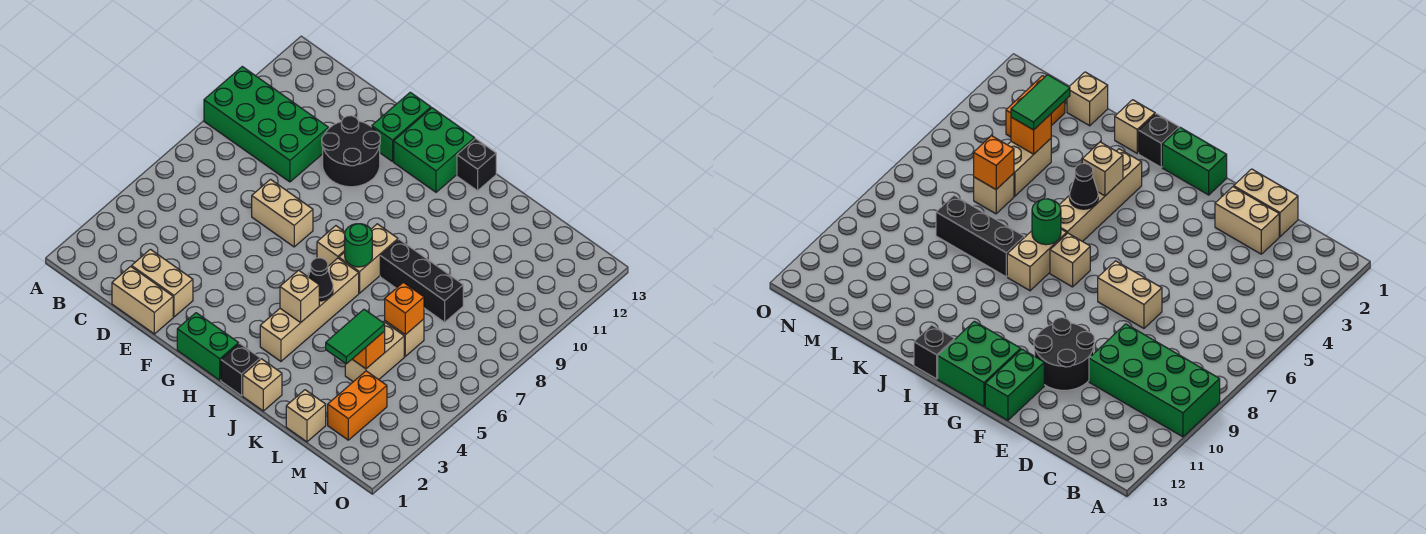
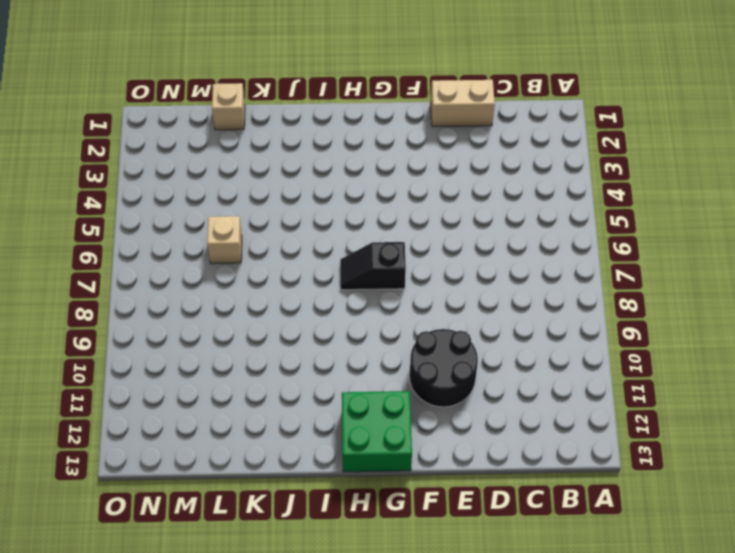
black 1x2 slope [340,242,406,290] -> tan 1x1 brick [317,226,345,266]
none -> green 2x4 brick [204,67,328,182]
none -> tan 1x2 brick [132,249,193,317]
none -> tan 1x2 brick [252,179,313,247]

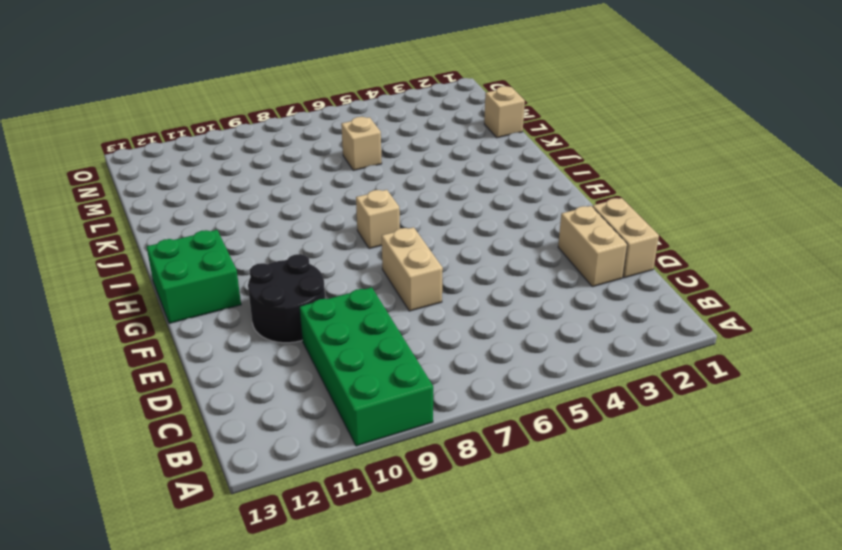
none -> green 1x2 brick [372,92,431,162]
none -> green 1x2 brick [177,313,239,380]
none -> black 1x1 brick [221,343,260,396]

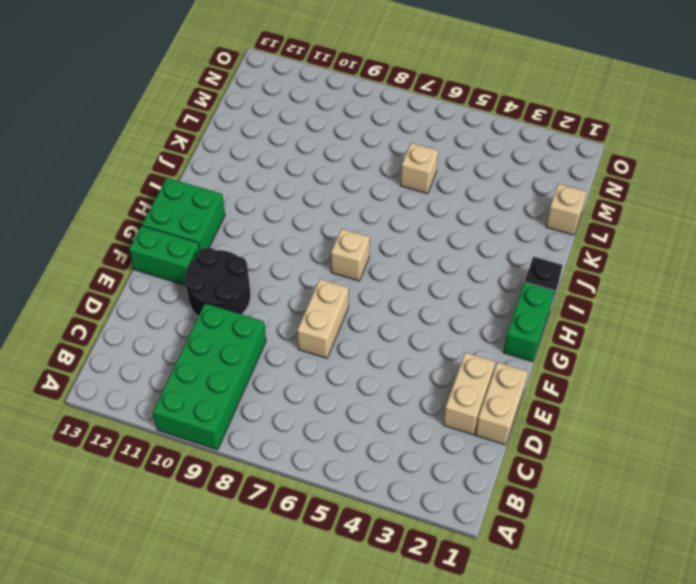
none -> tan 1x4 brick [260,258,359,361]
none -> tan 1x2 brick [339,224,398,293]
none -> black 1x1 brick [457,139,496,191]

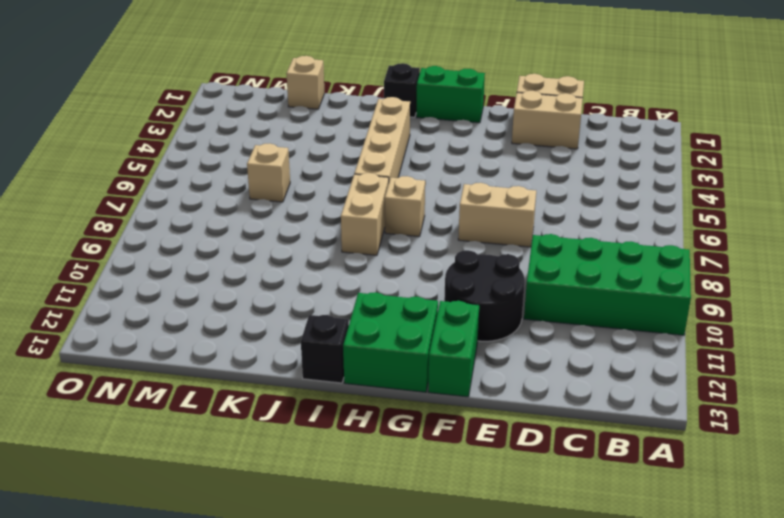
none -> tan 1x1 brick [243,359,282,411]
none -> black 1x3 brick [380,239,463,322]
none -> tan 1x2 brick [345,321,404,382]

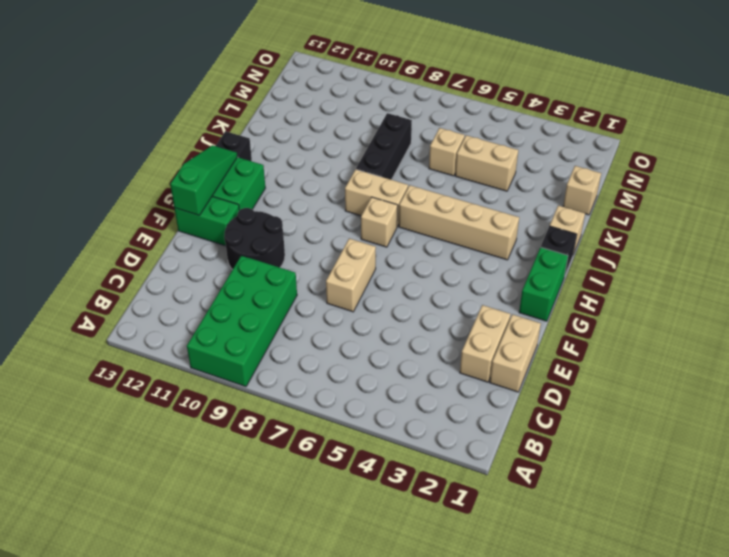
green 1x3 slope [170,145,237,215] -> none
none -> orange 1x2 brick [328,371,387,440]
none -> tan 1x1 brick [280,270,319,323]
none -> black 1x1 cone [308,258,333,301]

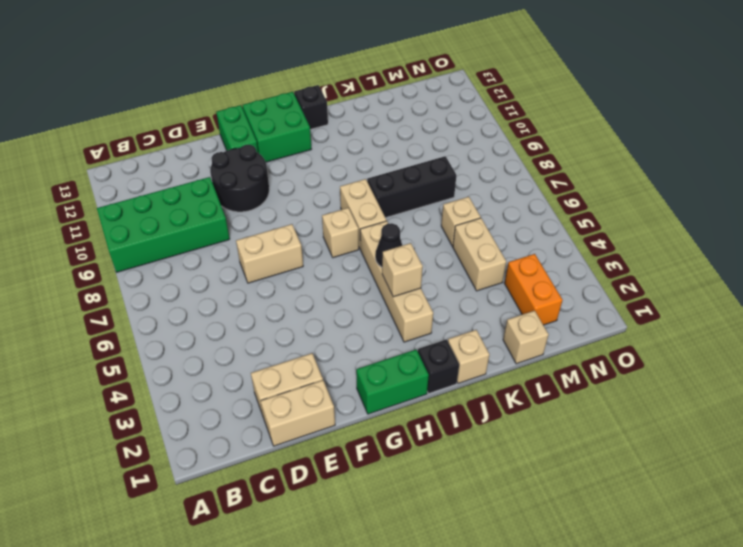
none -> green 1x1 round brick [345,224,372,267]
none -> orange 1x1 brick [352,331,385,369]
none -> orange 1x1 brick [385,282,424,335]

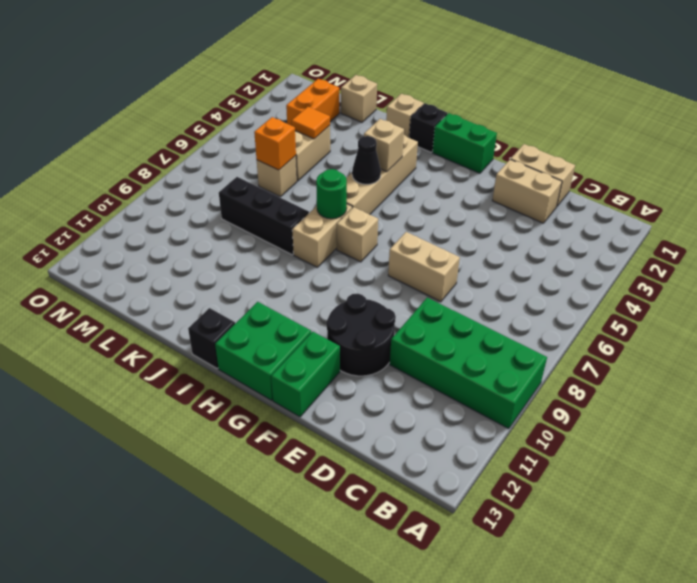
orange 1x1 tile [292,107,330,139] -> orange 1x1 brick [352,331,385,369]
none -> green 1x2 tile [326,309,385,364]

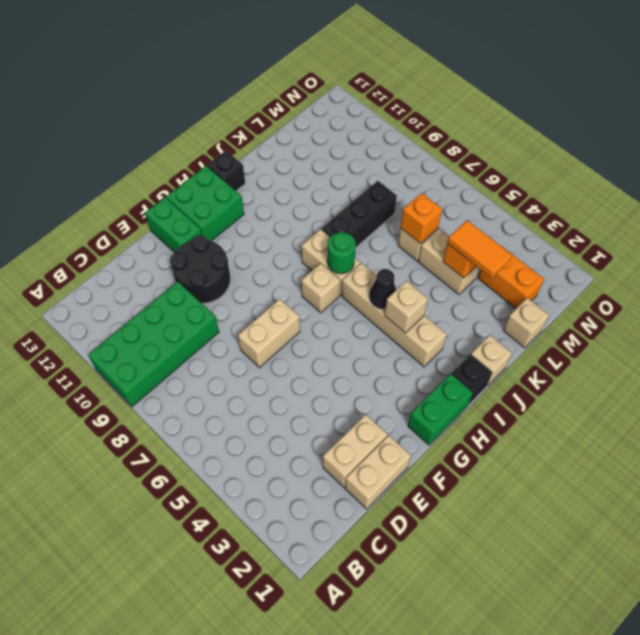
orange 1x2 tile [447,220,512,278] -> green 1x2 tile [326,309,385,364]

